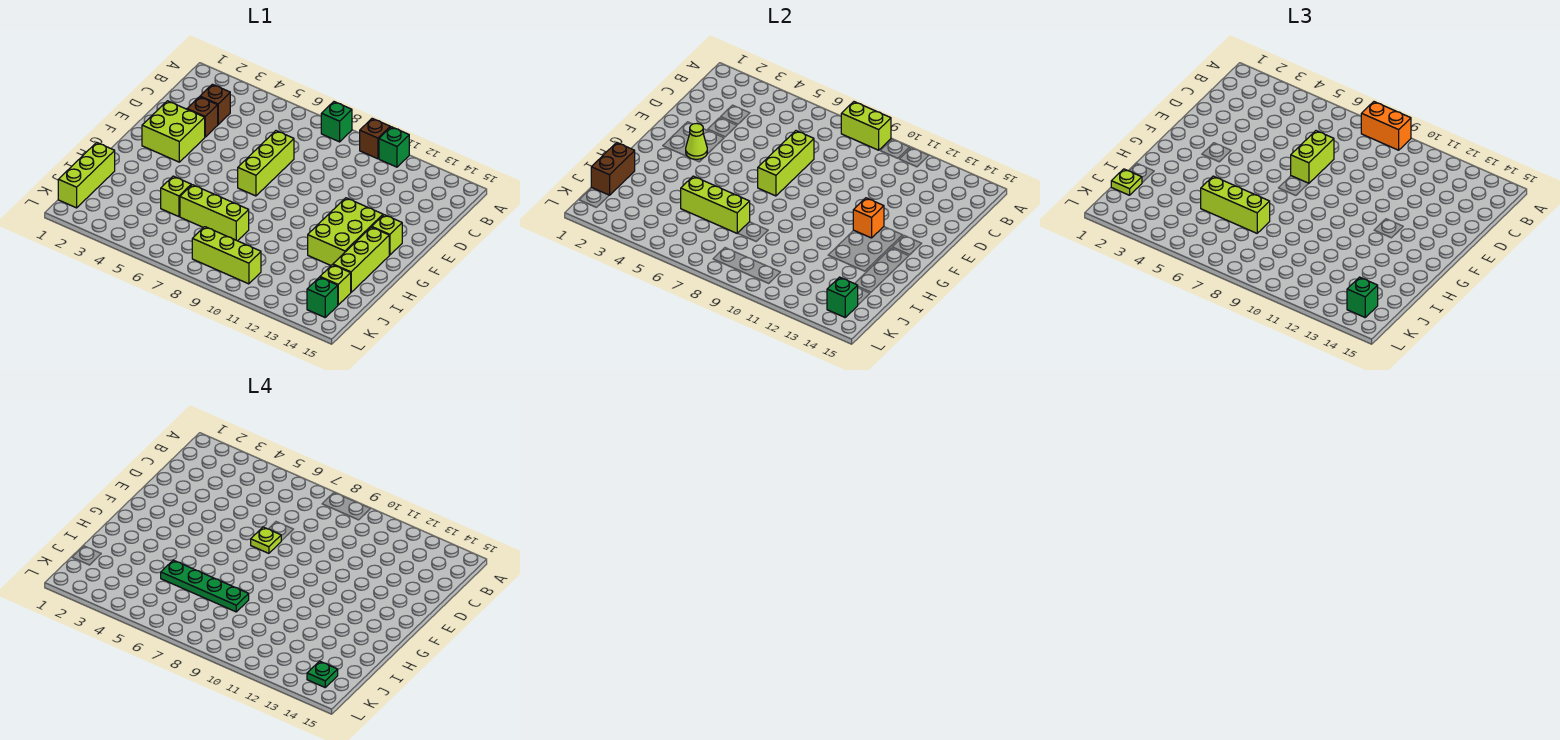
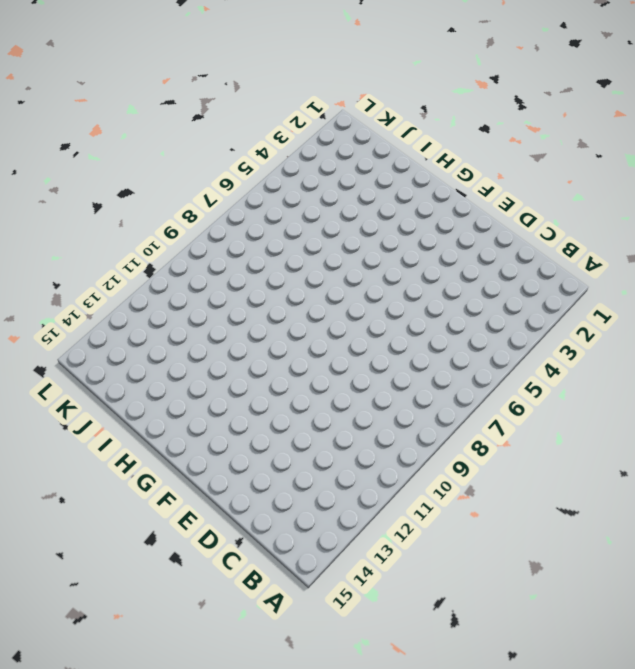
none -> green 1x1 brick [321,102,352,142]
none -> brown 1x1 brick [360,118,390,159]
none -> green 1x1 brick [379,127,409,167]
none -> brown 1x1 brick [200,84,230,125]

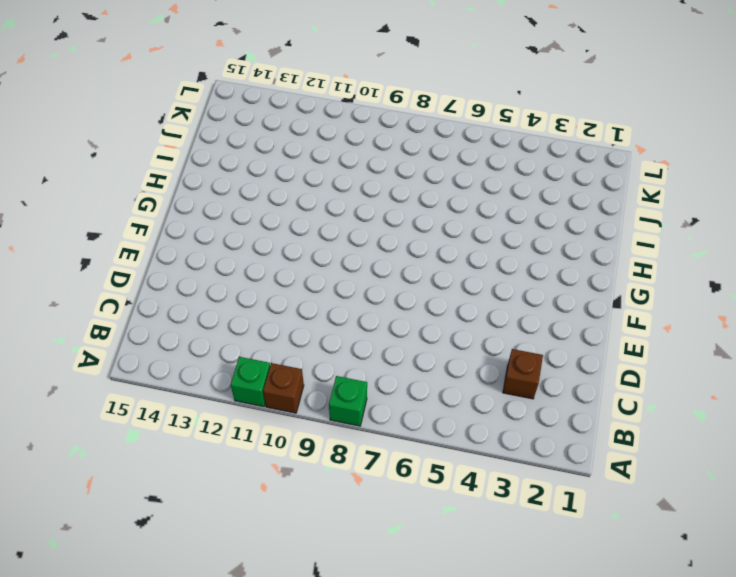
none -> brown 1x1 brick [187,97,218,137]
none -> lime 1x3 brick [238,131,294,196]
none -> lime 2x2 brick [142,101,205,162]
none -> lime 2x3 brick [308,198,383,265]

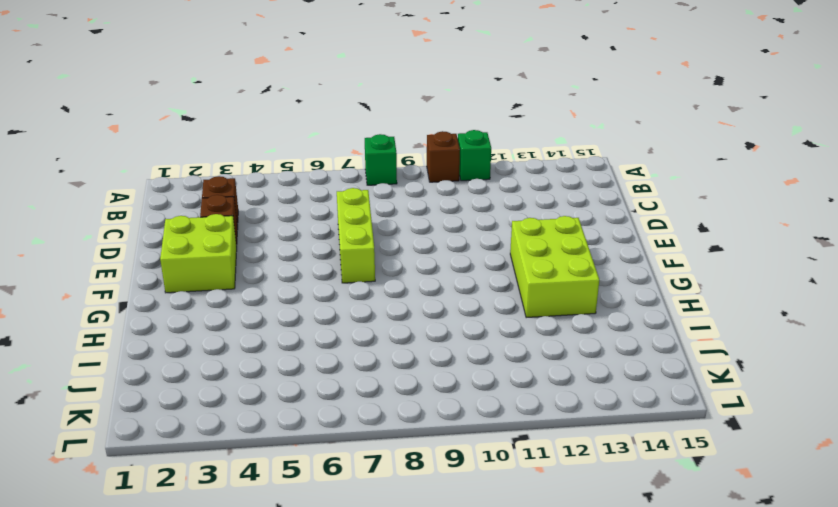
none -> lime 1x1 brick [372,215,402,255]
none -> lime 1x3 brick [333,227,389,292]
none -> lime 1x3 brick [58,142,115,208]
none -> lime 1x1 brick [161,176,191,217]

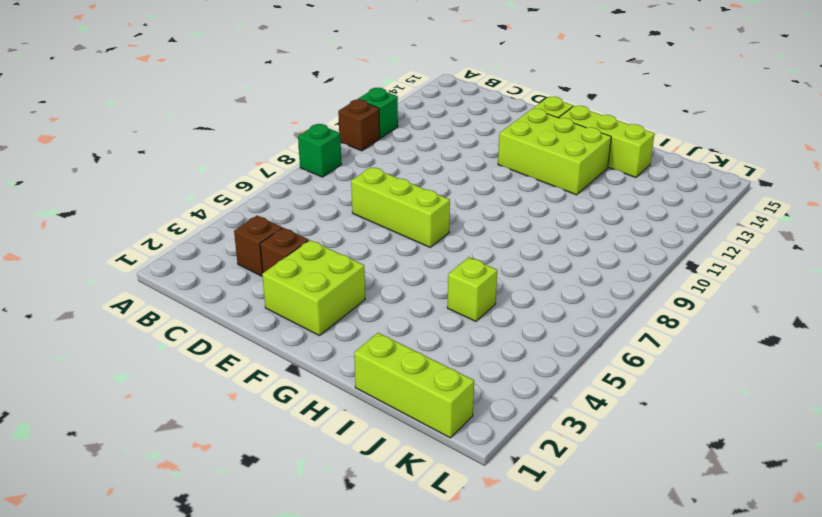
none -> lime 1x3 brick [180,185,249,241]
none -> lime 1x1 brick [320,265,351,305]
none -> lime 1x3 brick [192,227,261,284]
none -> green 1x1 brick [307,277,338,317]

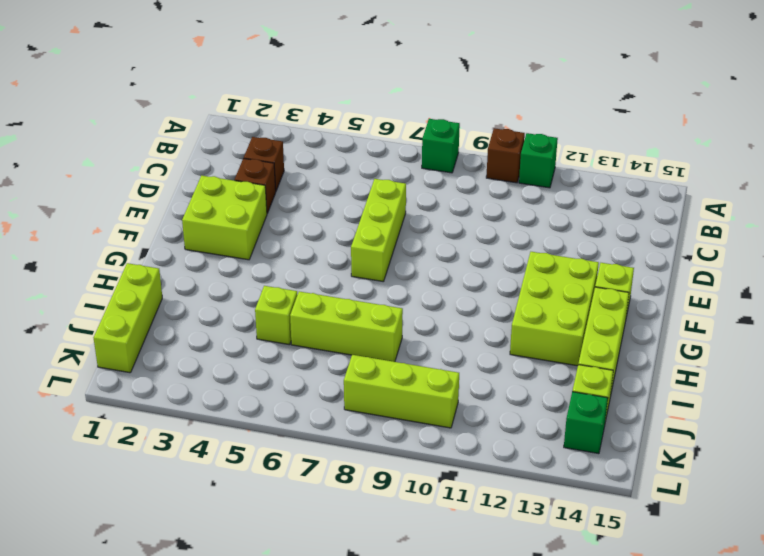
none -> lime 1x2 brick [841,102,891,150]
none -> lime 1x3 brick [758,131,814,196]
none -> lime 1x1 cone [686,124,707,159]
none -> orange 1x1 brick [853,198,884,238]

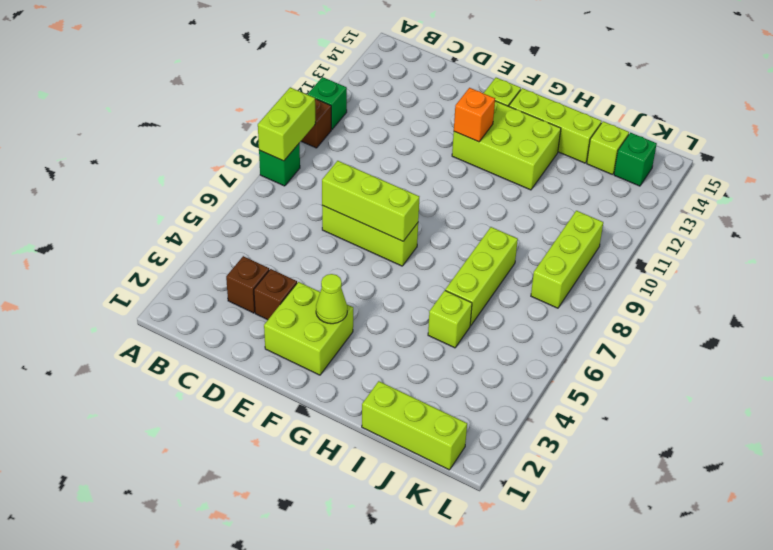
none -> brown 1x2 brick [591,142,635,195]
none -> lime 1x3 brick [681,176,750,233]
none -> green 1x1 brick [827,277,858,317]
none -> orange 1x2 brick [1361,102,1411,150]

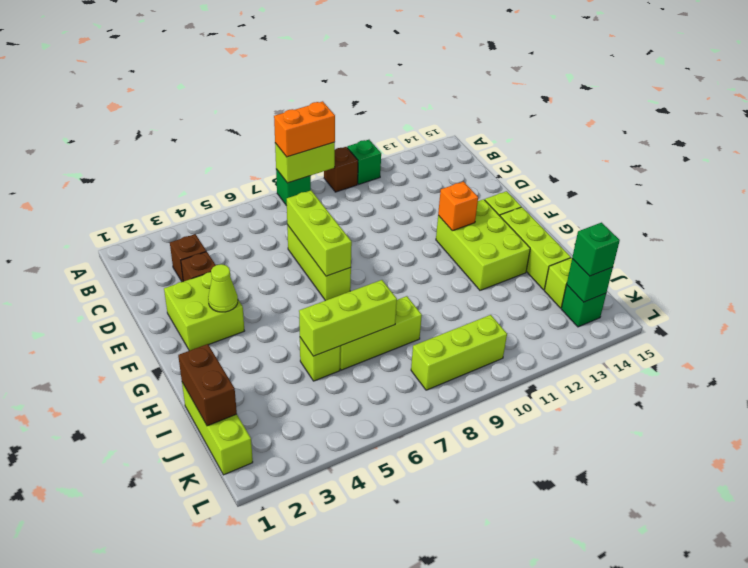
none -> lime 1x2 brick [1291,131,1334,184]
none -> lime 1x3 brick [1201,176,1270,233]
none -> lime 1x1 plate [1111,169,1142,195]
none -> lime 1x1 plate [251,527,281,553]

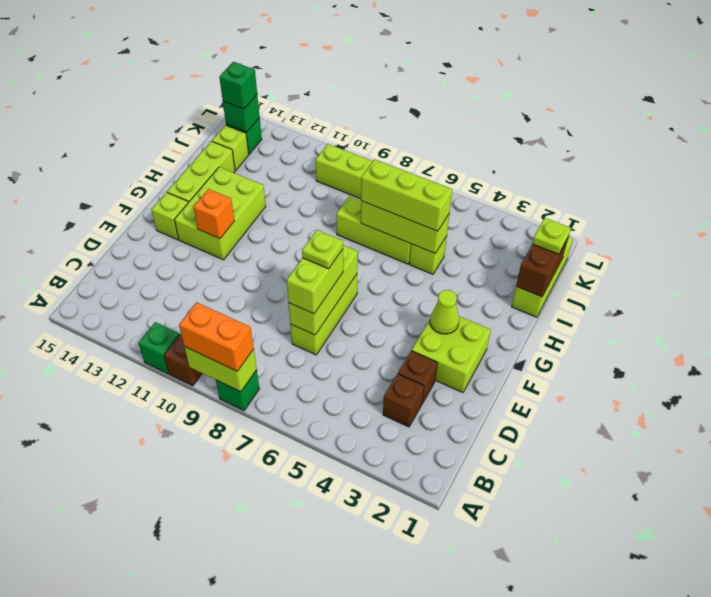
none -> green 1x4 plate [161,560,249,612]
none -> green 1x1 plate [307,661,338,687]

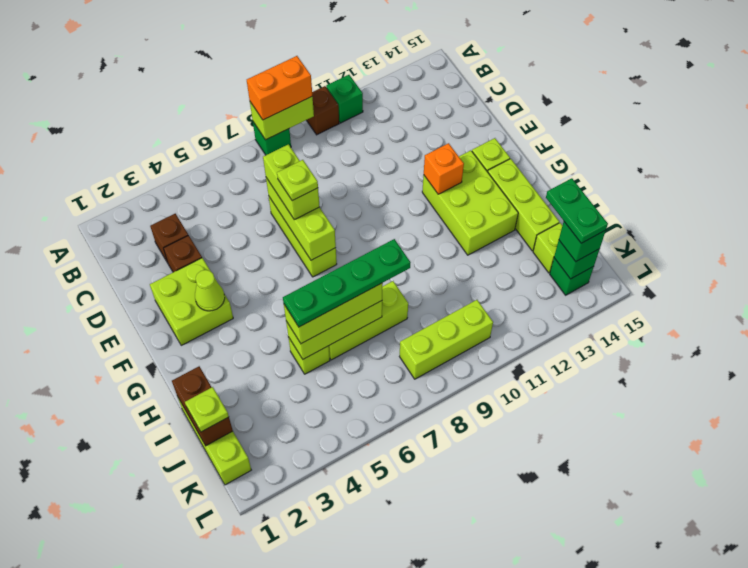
green 1x2 plate [546,178,608,243] -> green 1x1 plate [307,661,338,687]

